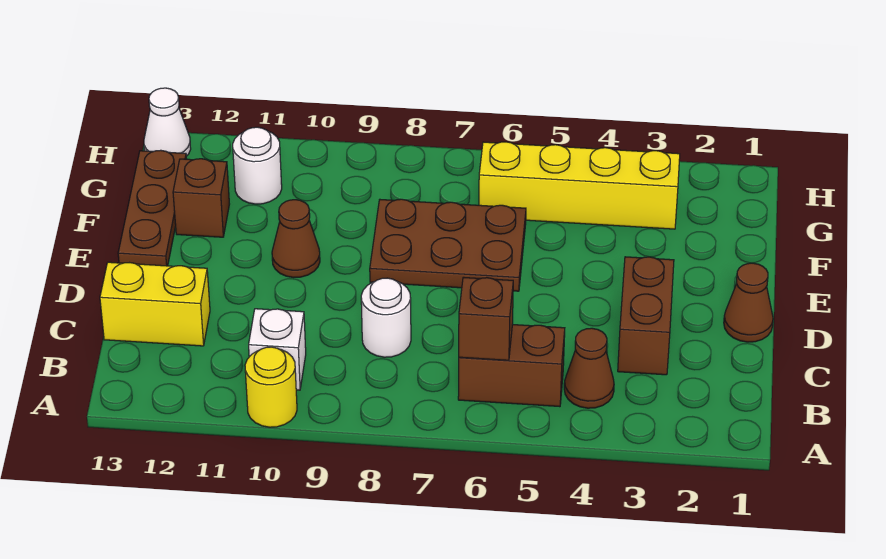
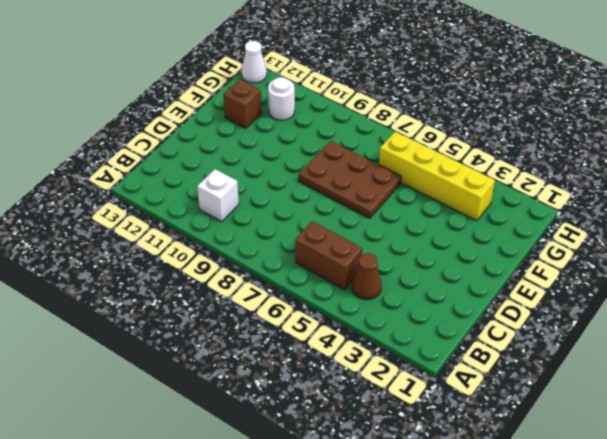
none -> yellow 1x1 round brick [245,347,297,427]
none -> brown 1x2 brick [618,257,674,375]
none -> white 1x1 round brick [361,278,411,357]

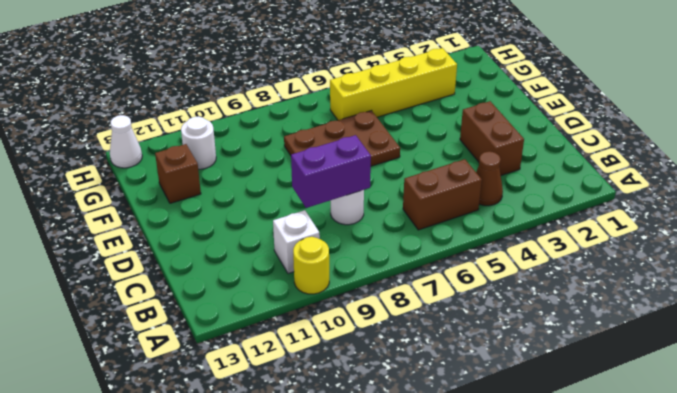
purple 1x2 brick [291,135,371,208] -> none
none -> yellow 1x2 brick [100,262,210,346]
none -> brown 1x1 cone [724,263,773,342]
none -> brown 1x1 cone [272,200,320,278]

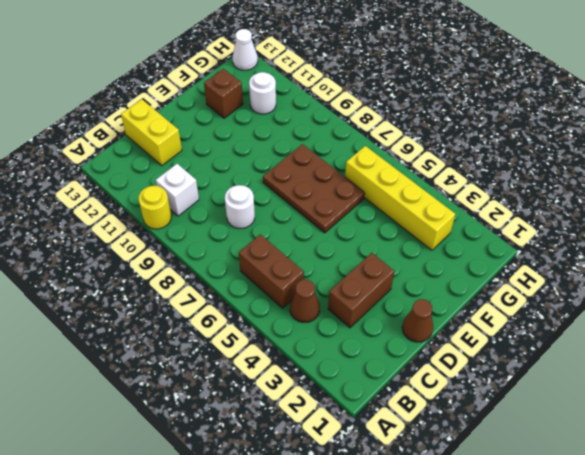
none -> brown 1x1 cone [272,200,320,278]
none -> brown 1x3 plate [118,150,186,266]
none -> brown 1x1 brick [459,277,513,360]

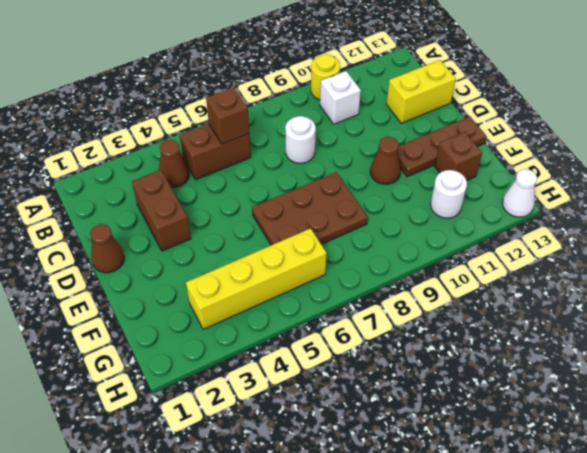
brown 1x3 plate [397,116,486,177] -> brown 1x3 plate turned to [118,150,186,266]

